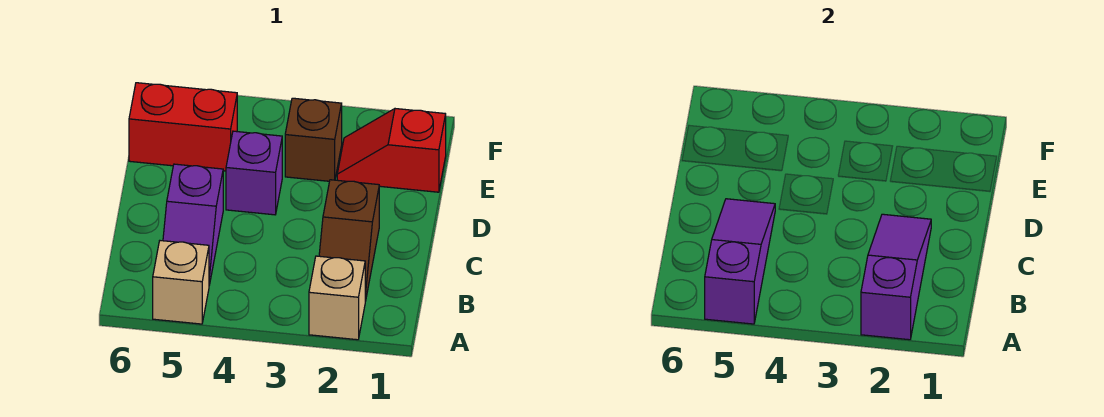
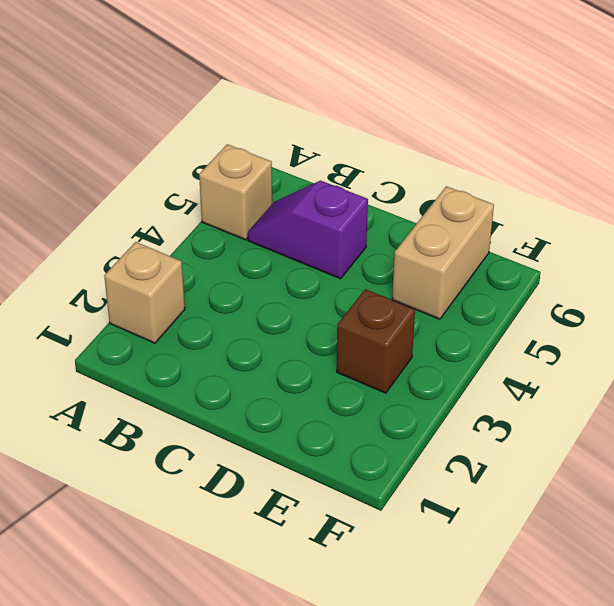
tan 1x2 brick [392,186,494,319] -> red 1x2 brick [129,83,237,171]
none -> brown 1x2 slope [319,180,379,301]
none -> purple 1x1 brick [226,131,282,215]

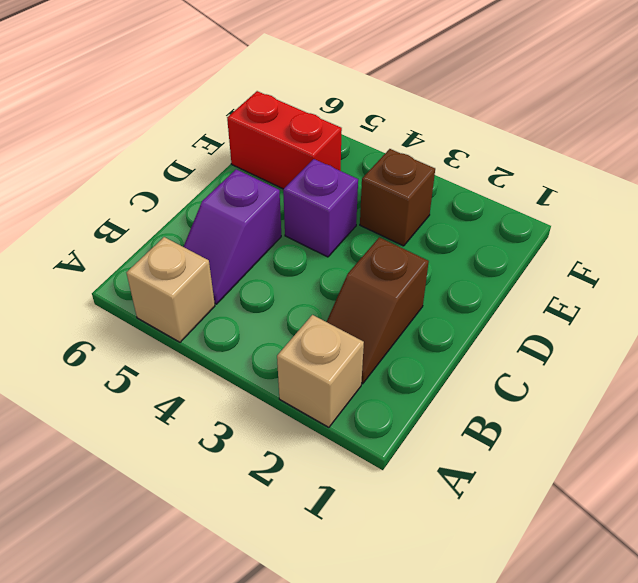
none -> red 1x2 slope [337,109,446,192]
none -> purple 1x3 slope [861,214,931,340]

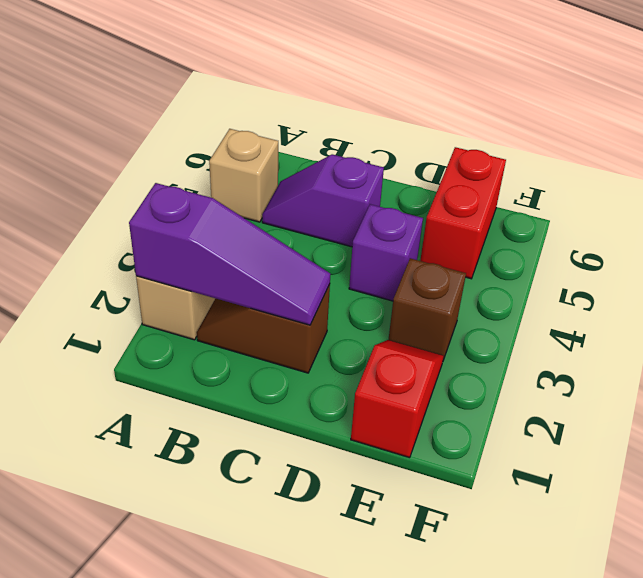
none -> purple 1x3 slope [705,199,775,324]

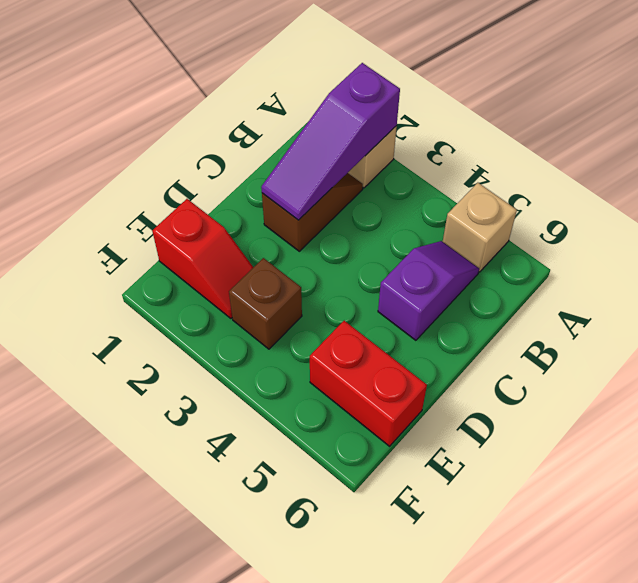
none -> purple 1x1 brick [226,131,282,215]
none -> purple 1x3 slope [705,199,775,324]

